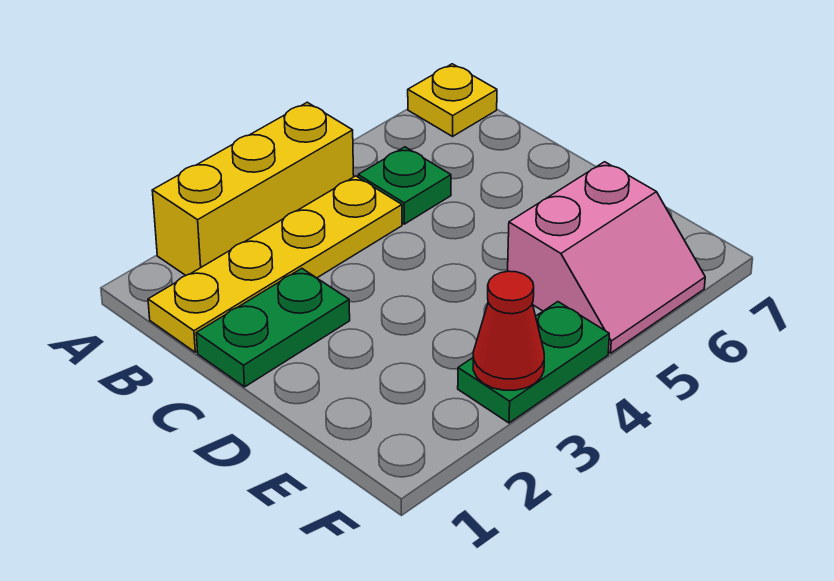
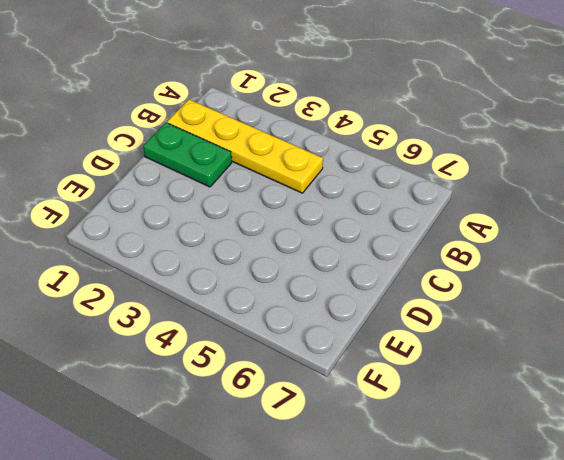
none -> yellow 1x3 brick [152,102,354,275]
none -> yellow 1x1 plate [408,64,497,136]

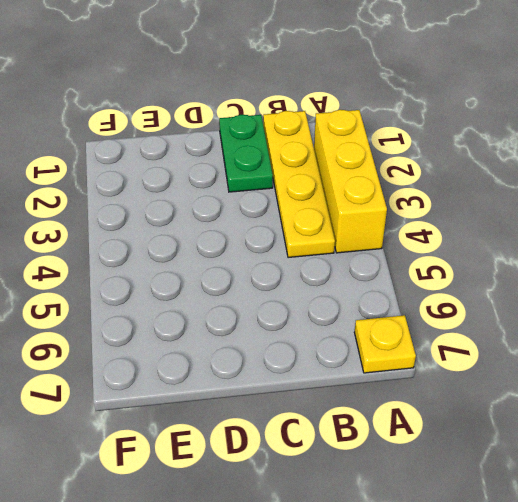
none -> green 1x1 plate [358,147,451,224]
none -> pink 2x2 slope [508,162,705,353]

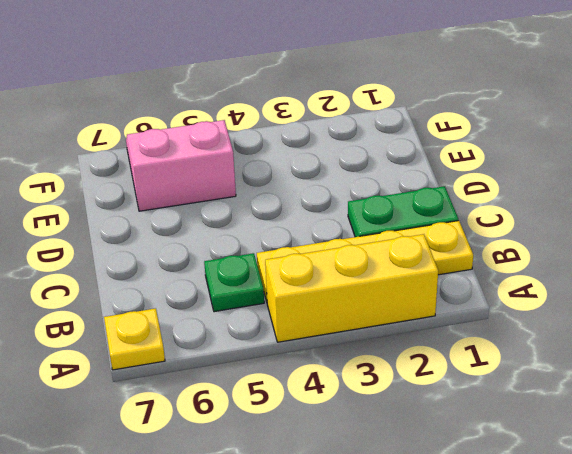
none -> green 1x2 plate [458,302,609,423]
none -> red 1x1 cone [473,271,544,390]

